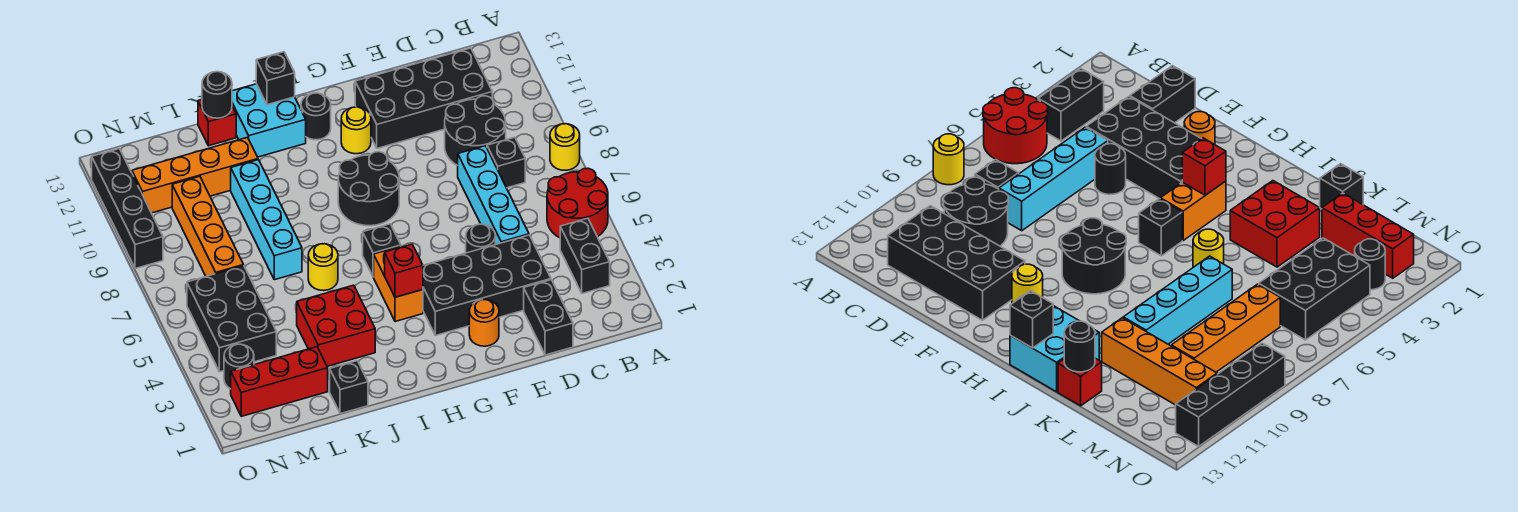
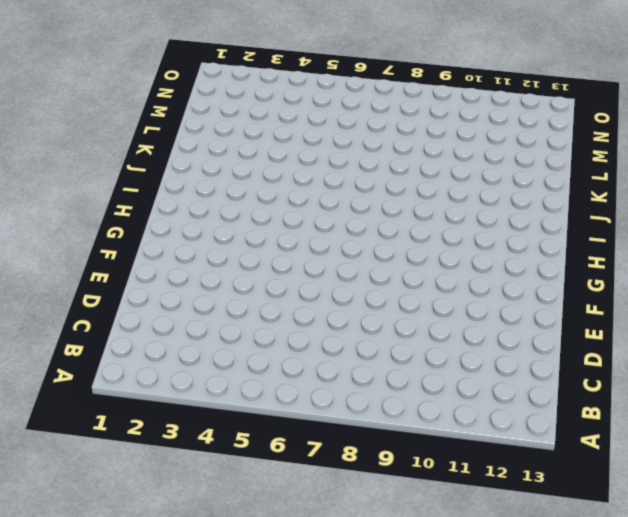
none -> red 2x2 round brick [547,168,608,238]
none -> yellow 1x1 round brick [550,124,580,170]
none -> black 1x2 brick [560,218,610,294]
none -> black 1x1 brick [487,137,525,188]

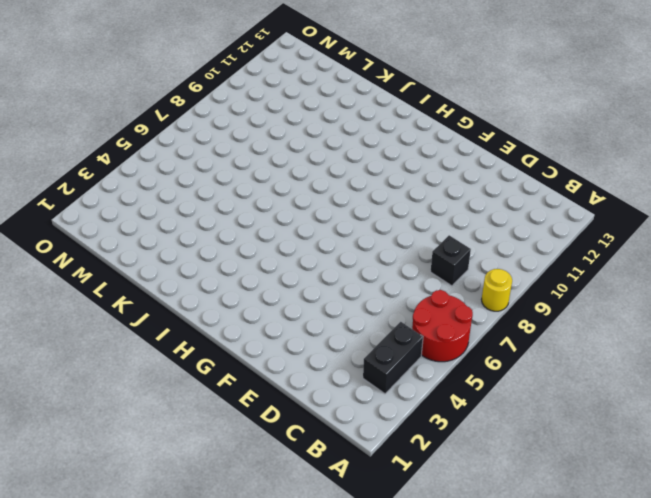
none -> black 2x2 round brick [445,96,506,166]
none -> black 2x4 brick [355,48,492,148]
none -> black 1x2 brick [524,280,573,355]
none -> black 2x4 brick [423,235,551,335]

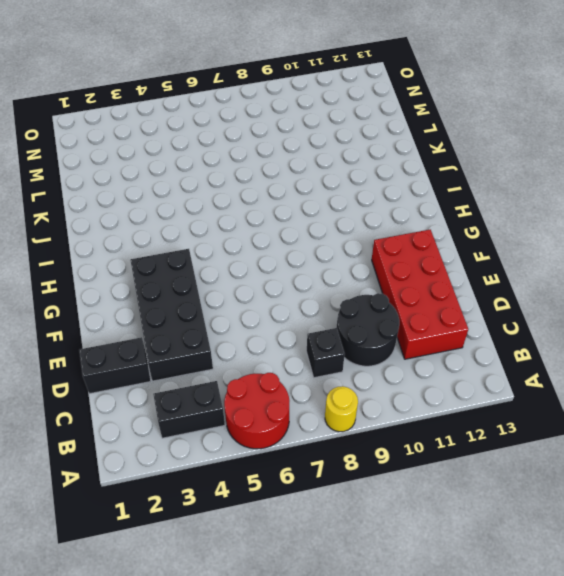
red 2x4 brick [372,230,468,359] -> black 2x4 brick [355,48,492,148]
none -> cyan 1x4 brick [458,146,529,245]
none -> black 1x1 round brick [466,224,495,253]
none -> orange 1x1 round brick [469,300,499,346]
none -> black 2x2 round brick [338,152,399,226]

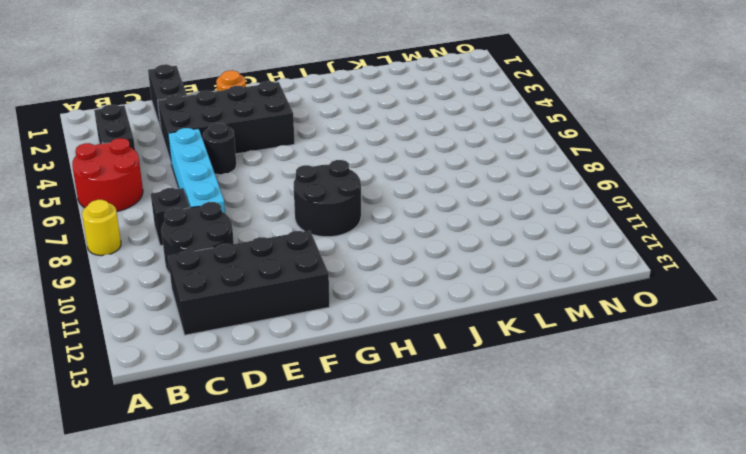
none -> yellow 1x1 round brick [341,107,371,154]
none -> orange 1x2 brick [374,246,423,322]
none -> black 1x1 brick [363,224,401,277]
none -> black 1x1 round brick [301,93,331,140]

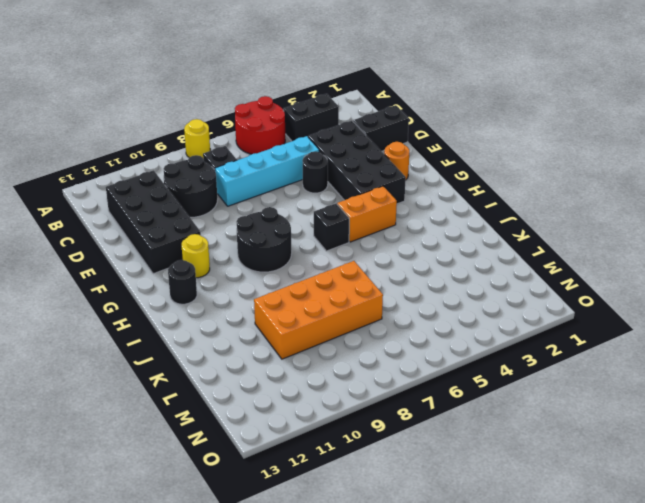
orange 2x4 brick [254,261,383,359] -> cyan 1x4 brick [231,160,302,280]
none -> cyan 2x2 brick [232,84,306,157]
none -> red 2x2 brick [297,285,375,366]
none -> yellow 1x1 round brick [308,244,338,290]
none -> black 1x1 brick [330,361,368,414]

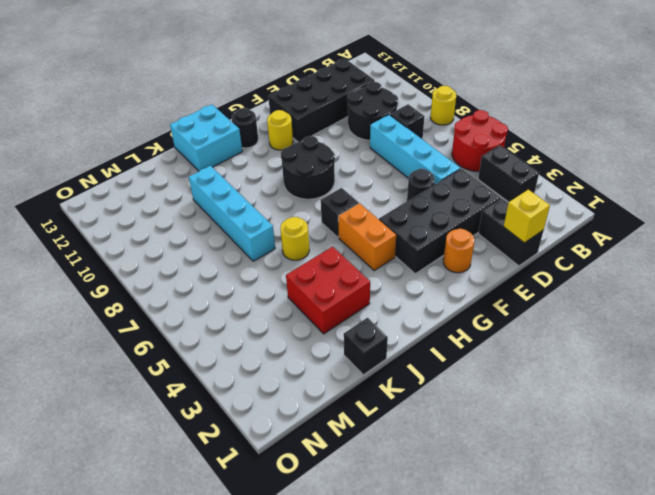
yellow 1x1 brick [504,190,550,243] -> none
none -> orange 1x4 brick [132,137,258,213]
none -> red 1x1 brick [198,100,236,146]
none -> red 1x3 brick [231,347,328,416]
none -> black 2x3 brick [187,266,276,372]

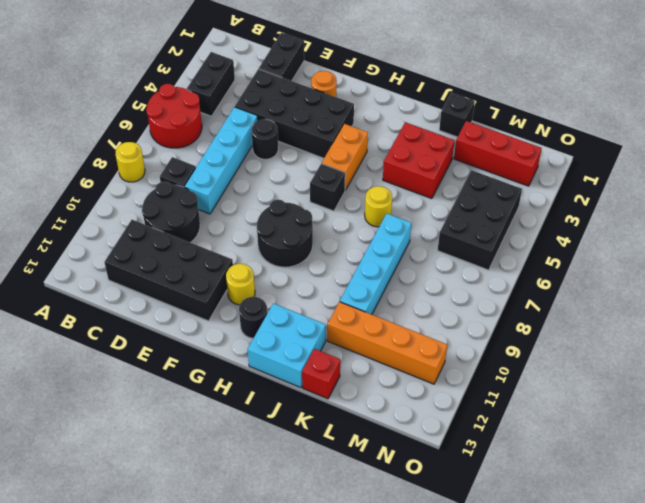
none -> orange 1x4 brick [172,177,244,276]
none -> black 1x1 round brick [224,344,254,389]
none -> black 1x4 brick [92,149,163,269]
none -> red 1x1 brick [385,244,423,297]

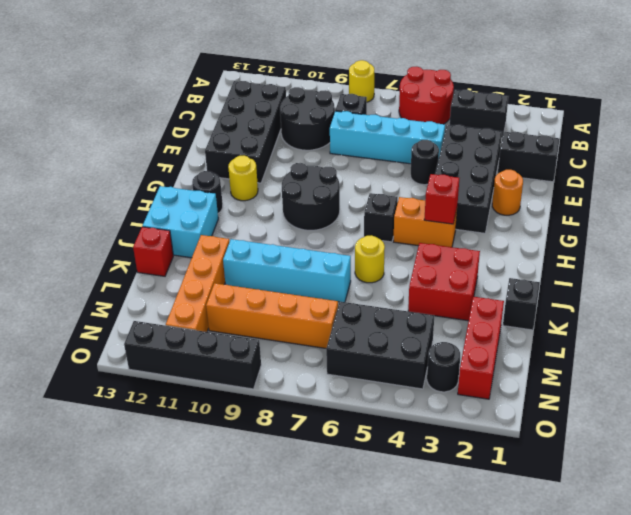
none -> black 1x1 brick [256,52,295,105]
none -> black 1x1 round brick [202,72,232,118]

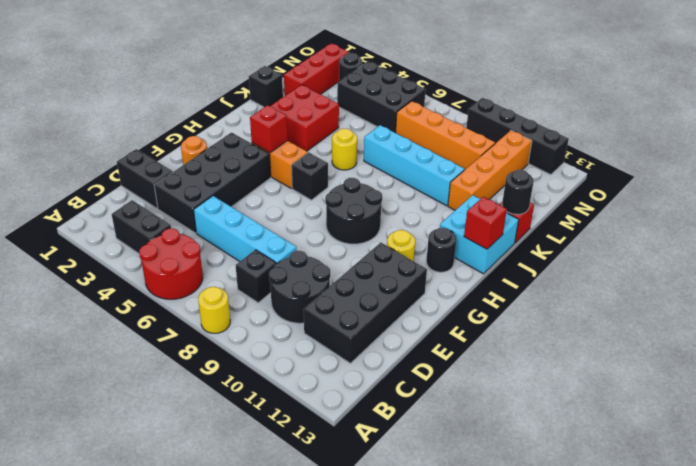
red 1x1 brick [464,197,507,249] -> black 1x1 brick [256,52,295,105]
none -> black 1x1 round brick [466,224,495,253]

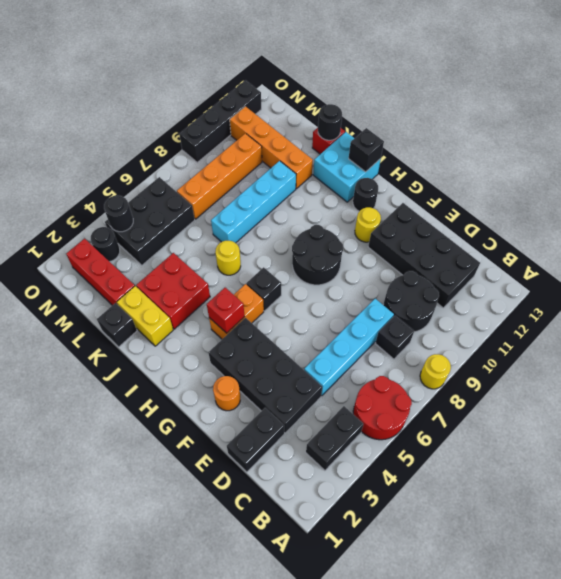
yellow 1x2 brick [117,286,173,346] -> none
black 1x1 round brick [104,195,133,232] -> black 1x1 round brick moved to [466,224,495,253]

